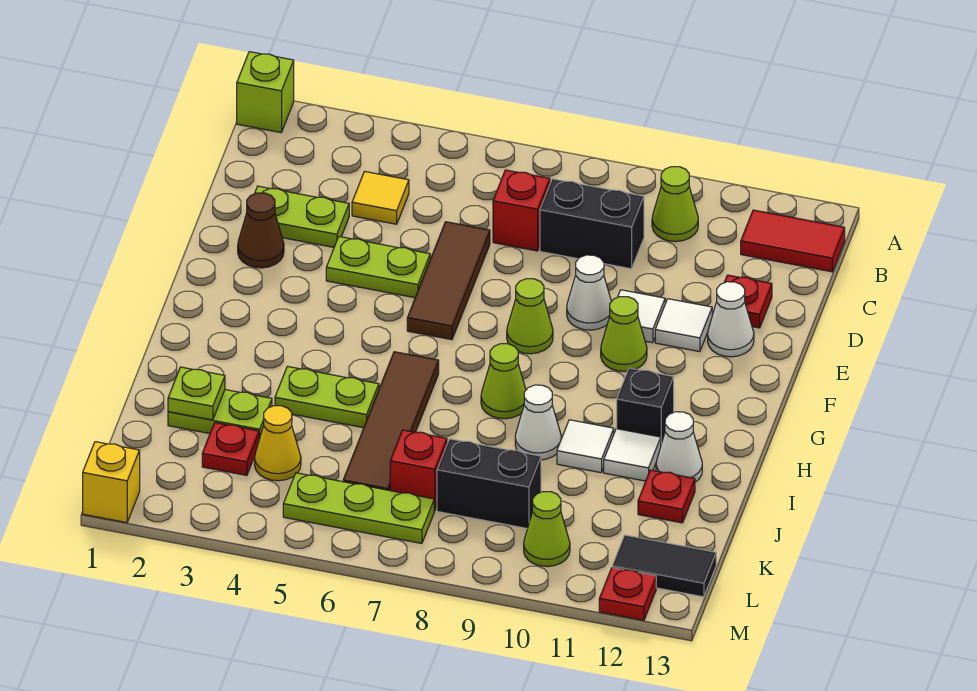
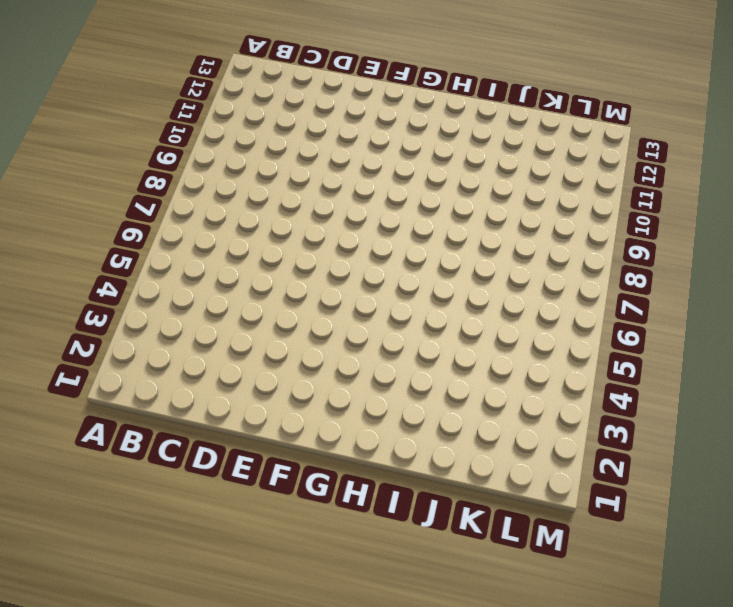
none -> lime 1x1 brick [237,52,294,133]
none -> lime 1x1 cone [652,167,698,242]
none -> red 1x2 tile [741,210,845,272]
none -> yellow 1x1 tile [352,171,409,224]

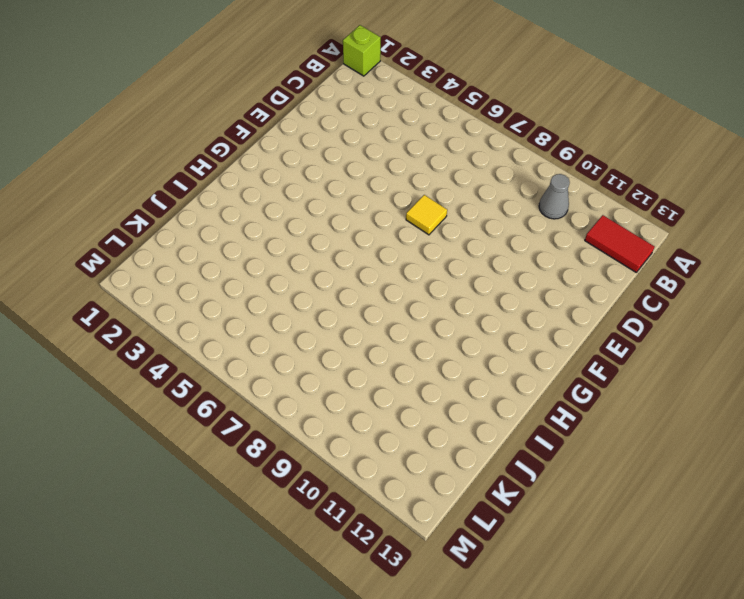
grey 1x1 cone [539,174,570,219] -> lime 1x1 cone [652,167,698,242]
yellow 1x1 tile [406,195,447,235] -> yellow 1x1 tile moved to [352,171,409,224]
none -> red 1x1 brick [493,170,550,251]
none -> black 1x2 brick [540,179,644,269]
none -> lime 1x2 plate [255,186,349,247]
none -> brown 1x3 tile [407,222,490,340]

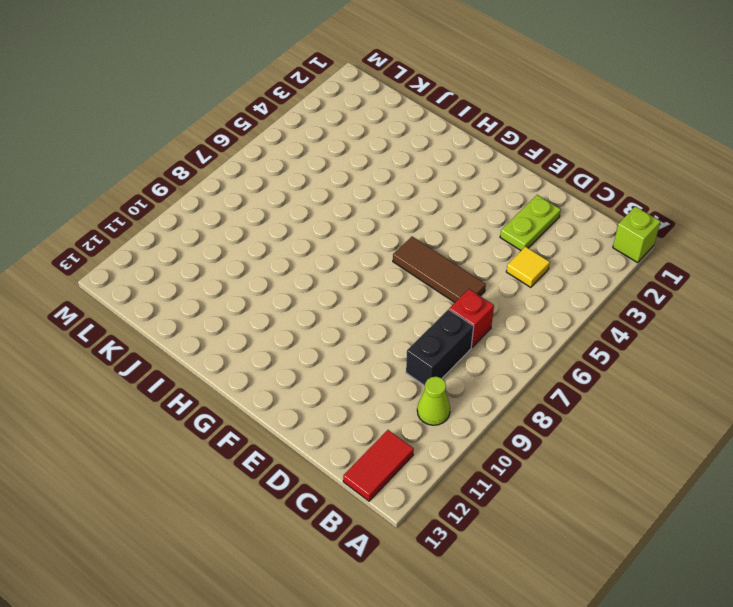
none -> red 1x1 plate [724,275,772,328]
none -> brown 1x1 cone [238,193,284,268]
none -> lime 1x2 plate [326,237,430,298]
none -> white 1x1 cone [567,255,611,330]

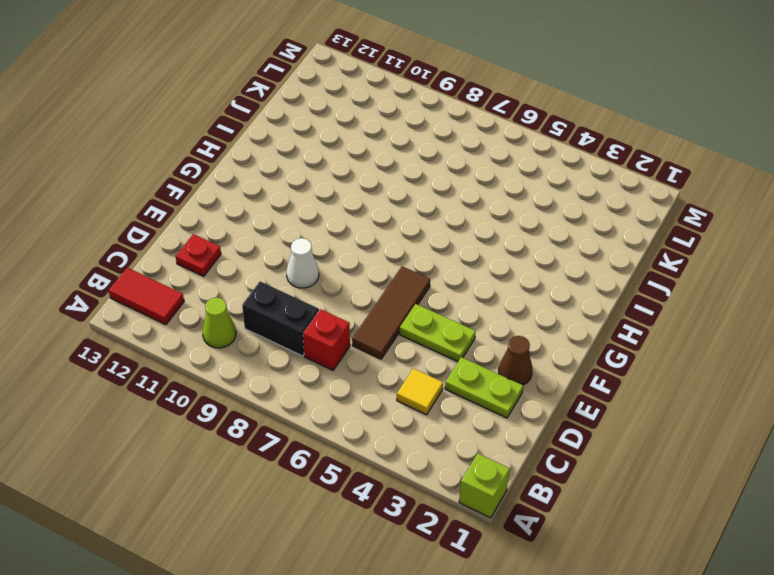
none -> white 1x1 tile [618,290,665,343]
none -> white 1x1 tile [655,299,712,352]
none -> white 1x1 cone [708,282,754,357]
none -> lime 1x1 cone [507,279,553,354]

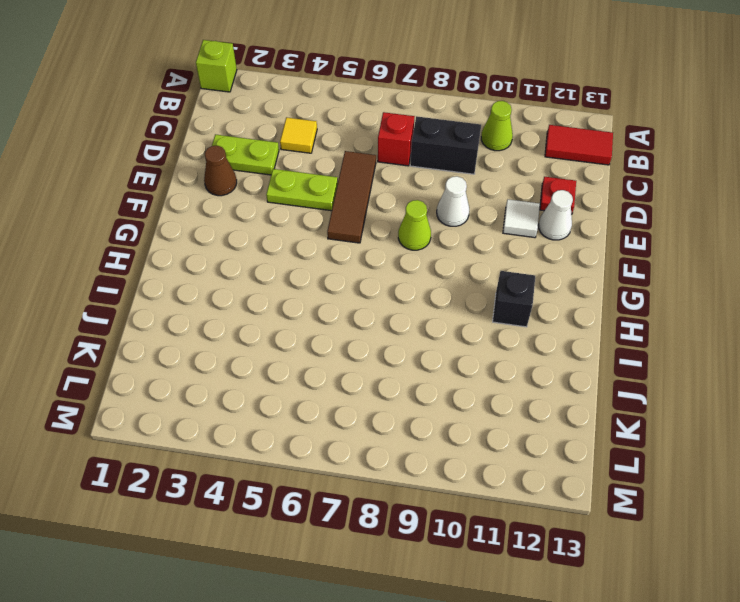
none -> white 1x1 tile [618,290,665,343]
none -> lime 1x1 cone [601,297,647,372]
none -> brown 1x4 tile [343,352,439,491]
none -> lime 1x1 cone [481,344,526,419]

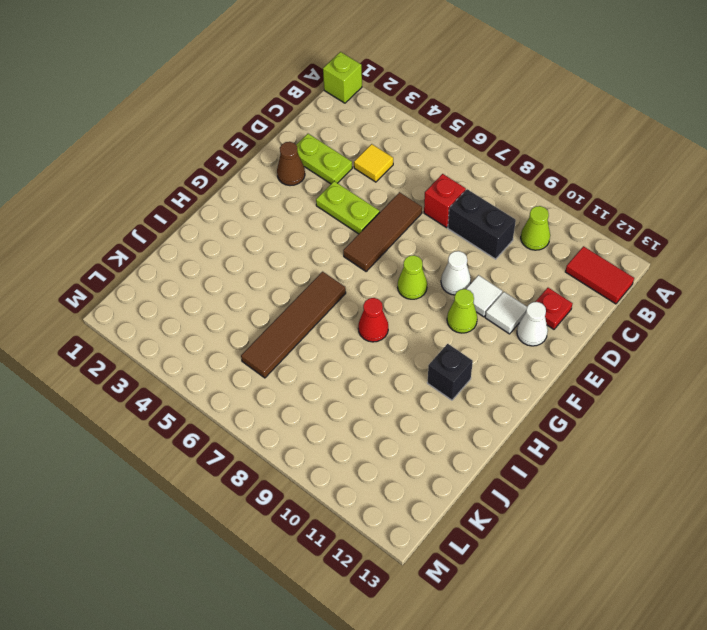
red 1x1 cone [358,298,388,342] -> lime 1x1 cone [481,344,526,419]
none -> lime 1x2 plate [275,366,379,428]
none -> white 1x1 cone [515,385,561,460]
none -> white 1x1 tile [557,420,614,473]
none -> white 1x1 tile [604,429,661,481]

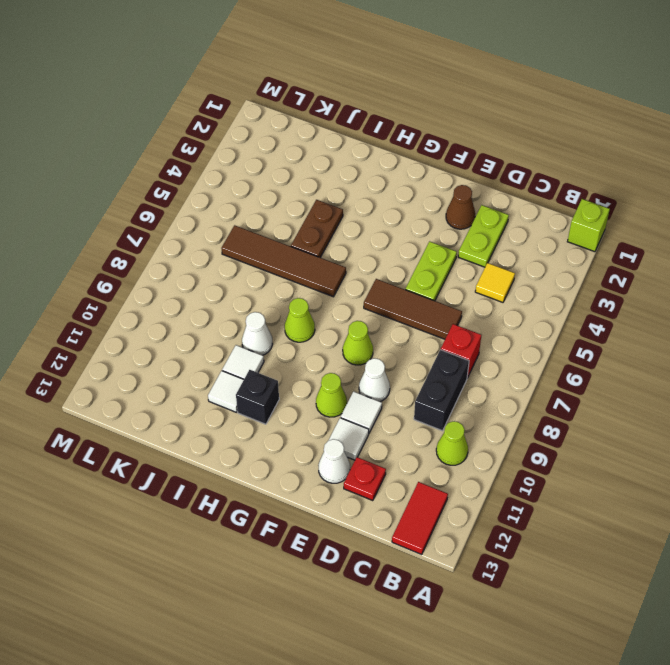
brown 1x2 plate [291,200,343,258] -> lime 1x2 plate [275,366,379,428]
none -> white 1x1 cone [656,412,702,482]
none -> lime 1x2 plate [168,390,272,439]
none -> red 1x1 plate [638,470,695,523]
none -> red 1x1 plate [202,423,259,475]

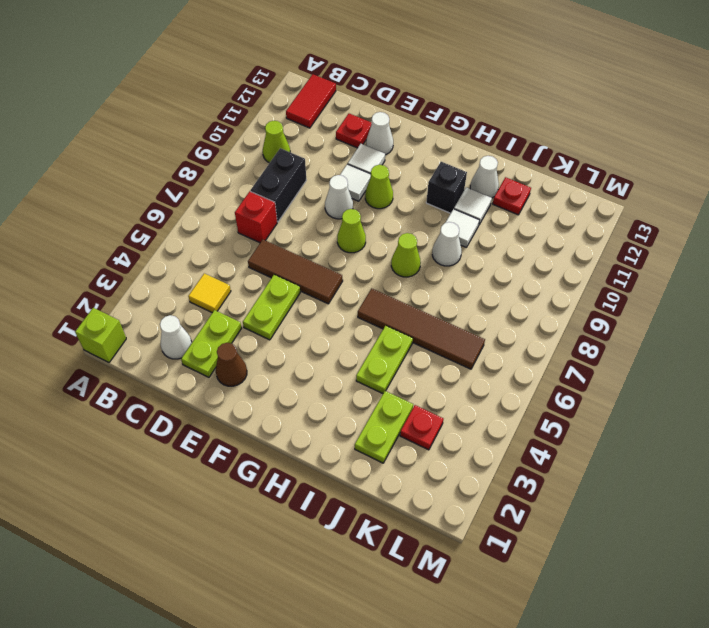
white 1x1 cone [160,315,192,359] -> none
none -> yellow 1x1 cone [255,406,301,481]
none -> red 1x1 brick [390,430,447,511]
none -> black 1x2 brick [437,439,541,529]
none -> lime 1x3 plate [283,473,434,543]

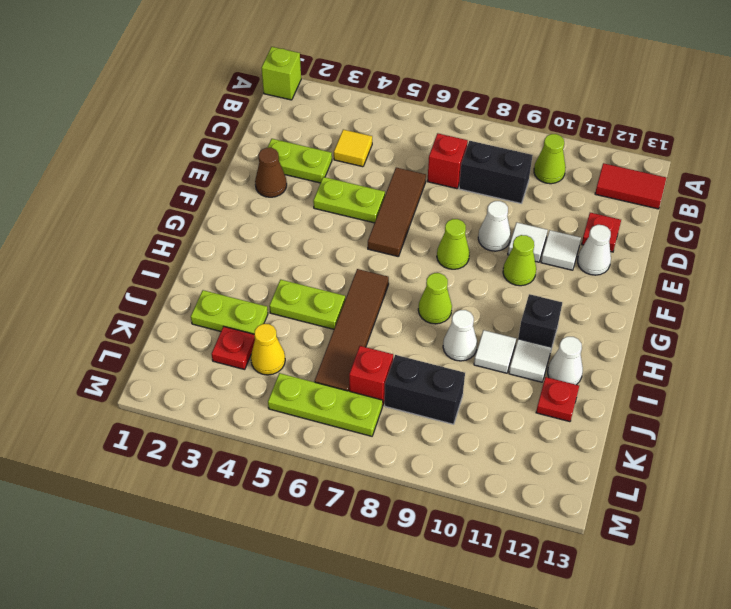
none -> lime 1x1 cone [524,492,570,567]
none -> black 1x2 tile [612,535,716,597]
none -> yellow 1x1 brick [83,442,140,523]
none -> red 1x1 plate [599,568,656,620]

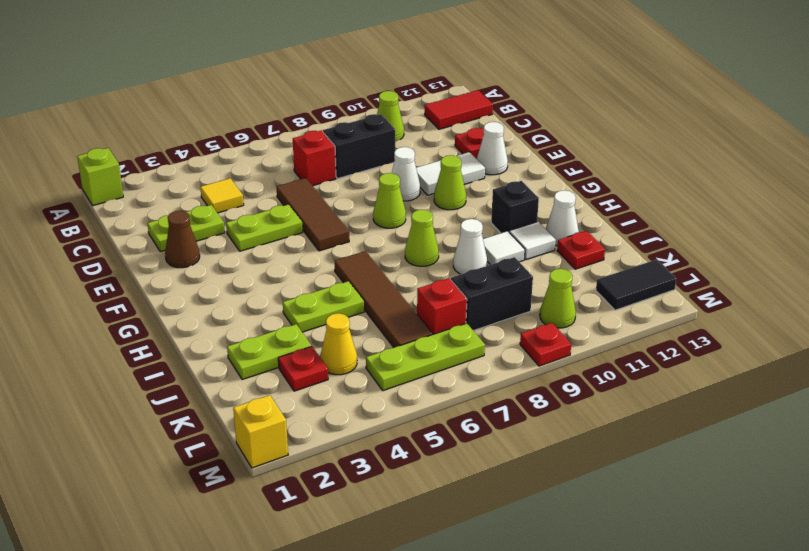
red 1x1 plate [520,323,571,366] -> red 1x1 plate moved to [599,568,656,620]
none -> lime 1x1 plate [168,367,225,420]

